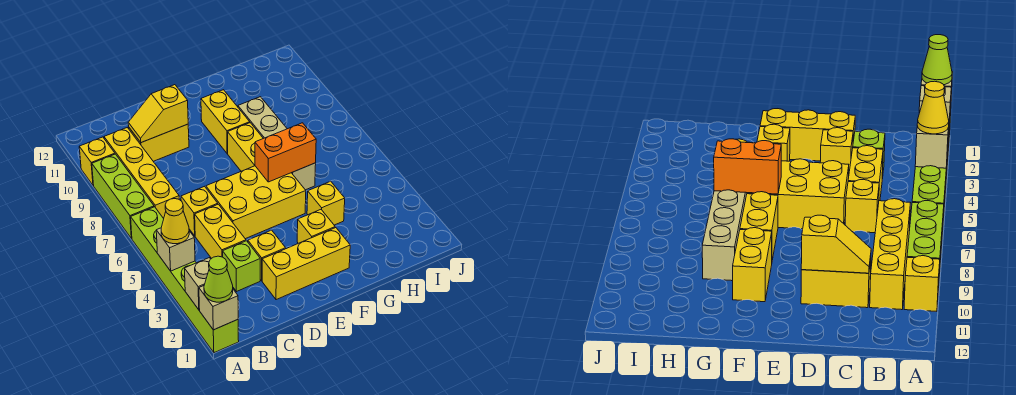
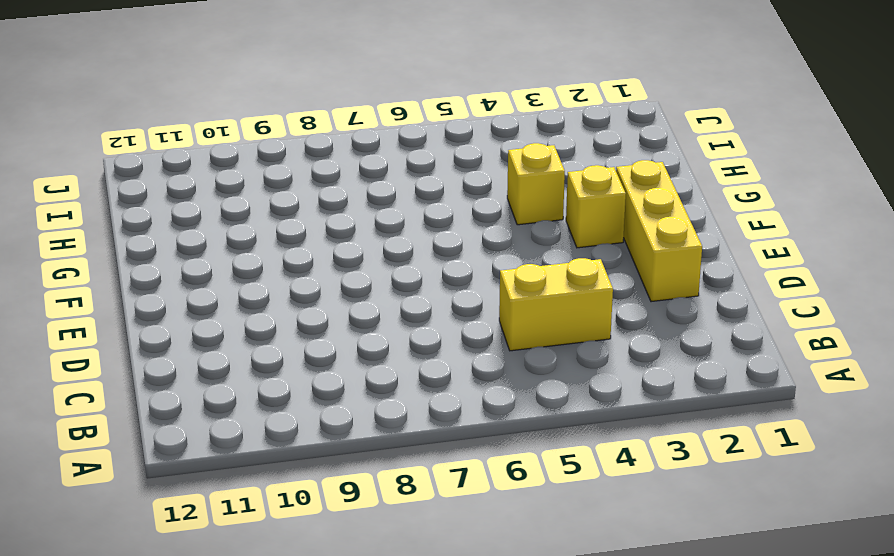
none -> lime 1x6 brick [131,207,239,353]
none -> lime 1x3 brick [92,154,154,239]
none -> yellow 1x1 brick [79,137,115,185]

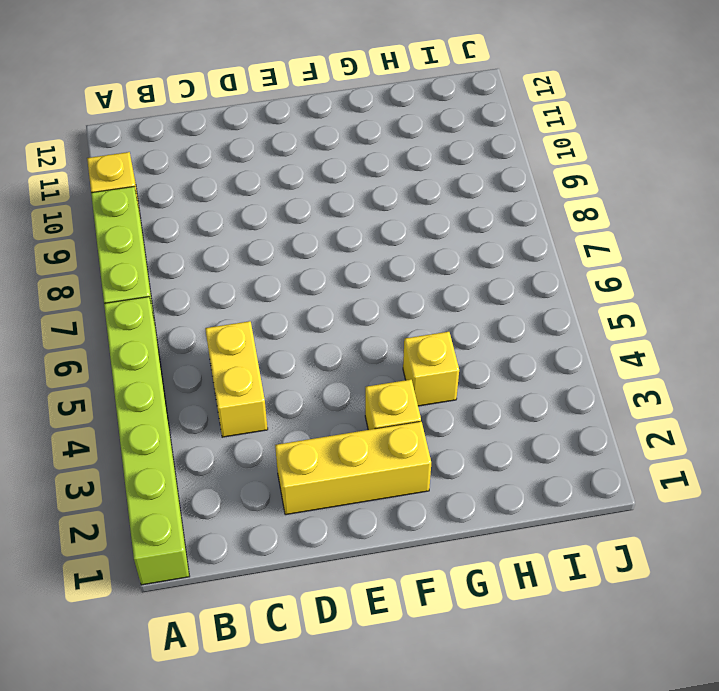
none -> yellow 1x4 brick [104,128,179,218]
none -> lime 1x1 brick [223,241,260,292]
none -> yellow 1x1 brick [181,186,218,236]

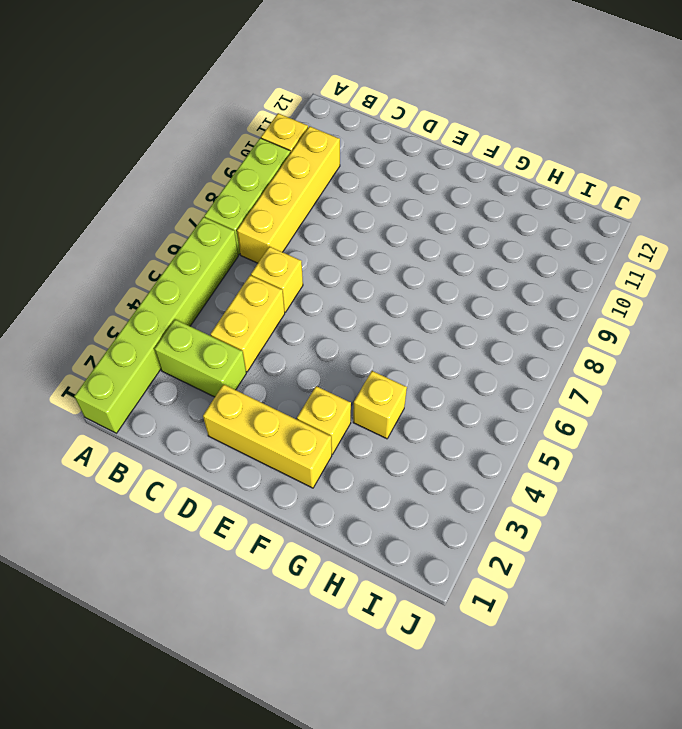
lime 1x2 brick [155,319,246,397] -> lime 1x1 brick [223,241,260,292]
none -> yellow 1x2 brick [129,124,189,161]
none -> yellow 1x1 brick [248,230,286,281]
none -> yellow 2x3 brick [206,166,306,239]

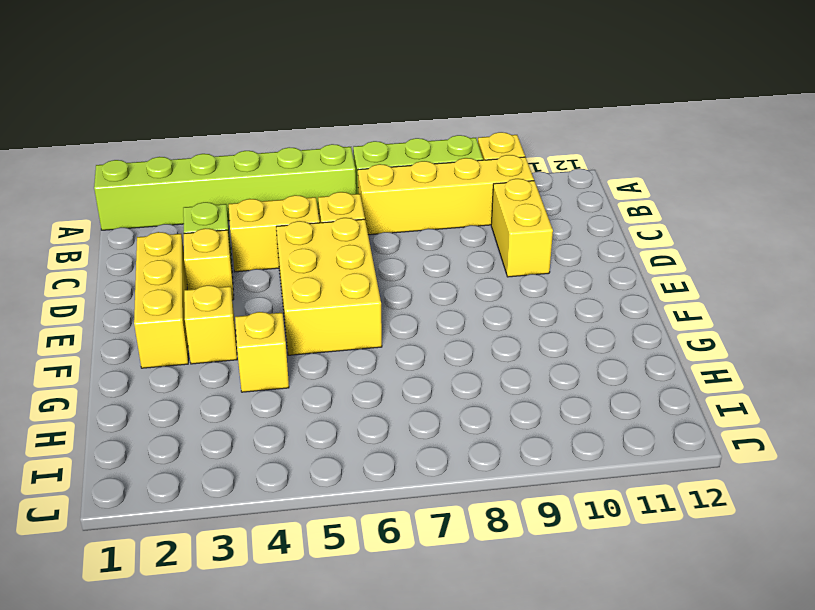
none -> yellow 1x2 brick [227,123,263,171]
none -> yellow 1x2 brick [201,90,250,153]
none -> tan 1x4 brick [238,97,316,190]

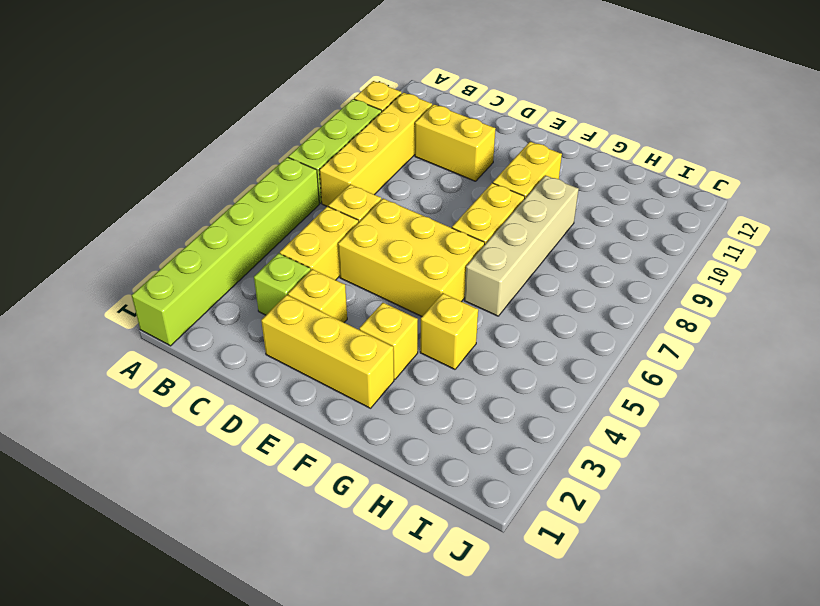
none -> tan 1x1 brick [199,286,238,330]
none -> tan 1x1 brick [185,258,210,310]
none -> tan 1x1 brick [156,228,195,271]

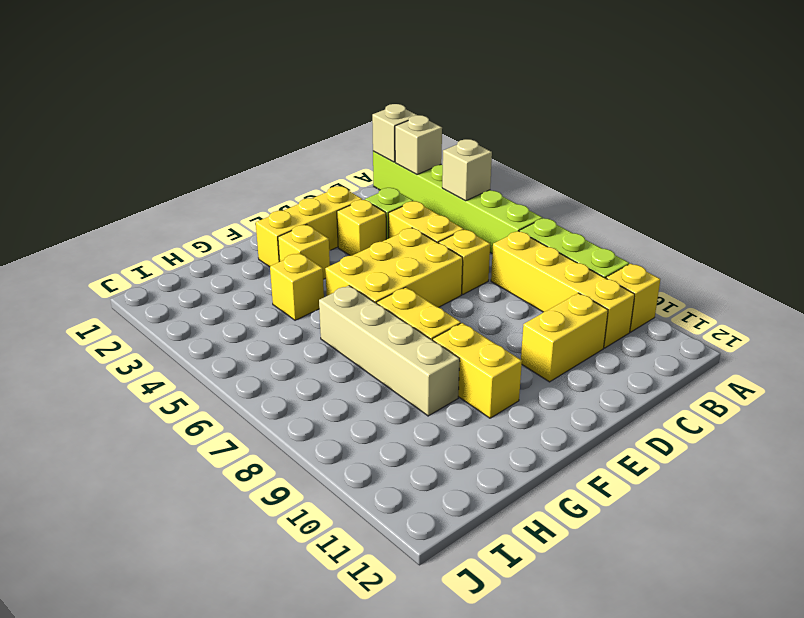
none -> yellow 1x2 slope [128,85,188,143]
none -> orange 1x2 brick [255,123,316,182]
none -> lime 1x1 cone [204,256,233,302]

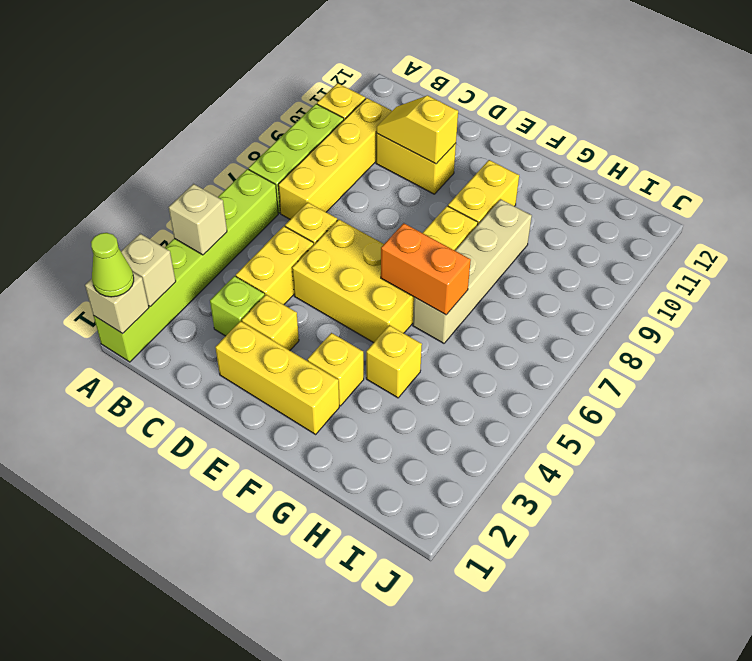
none -> yellow 1x1 cone [161,199,189,244]

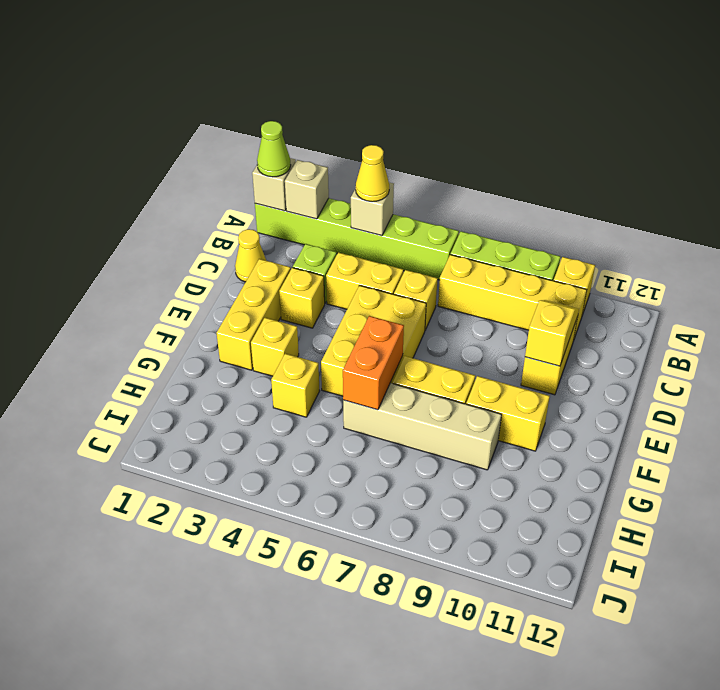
yellow 1x1 cone [235,229,266,282] -> none

